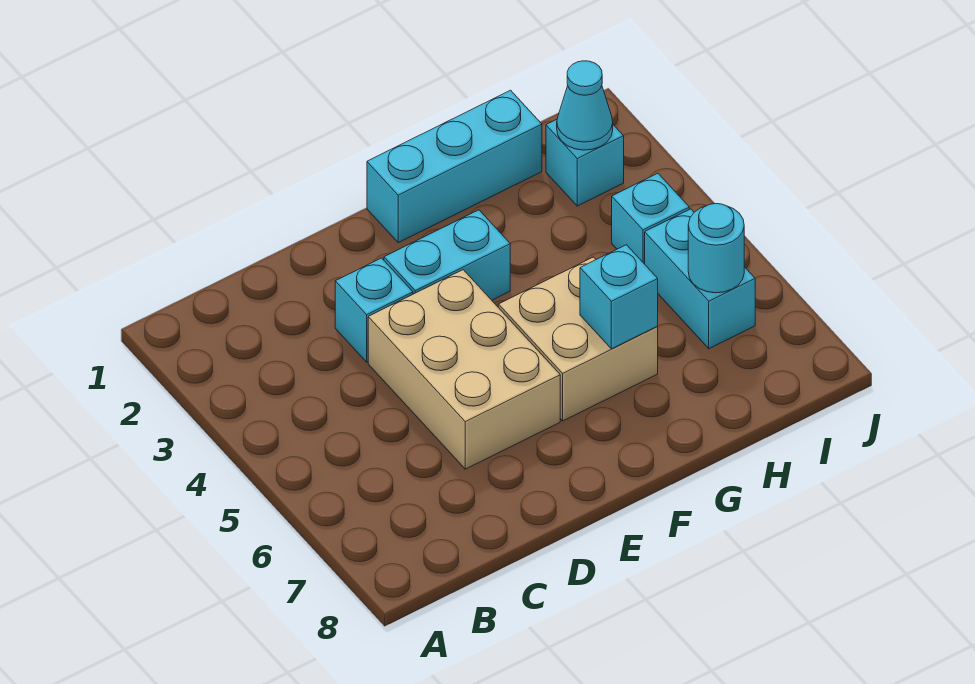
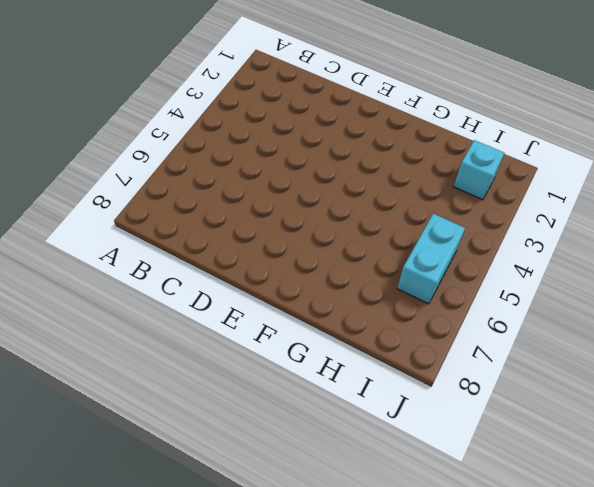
none -> cyan 1x1 brick [335,258,413,362]
none -> tan 2x3 brick [368,270,560,469]

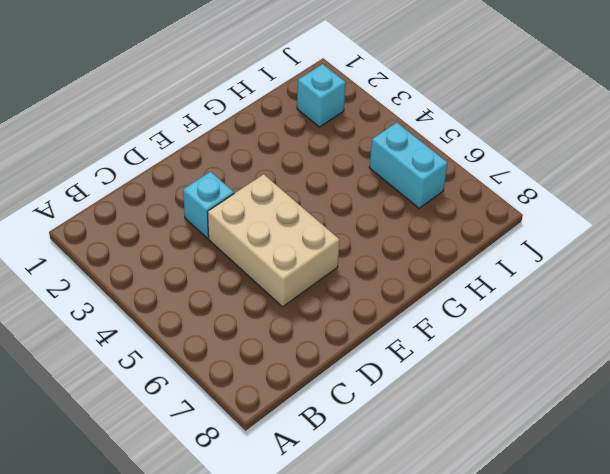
none -> cyan 1x2 brick [384,210,510,300]
none -> cyan 1x3 brick [367,90,542,243]

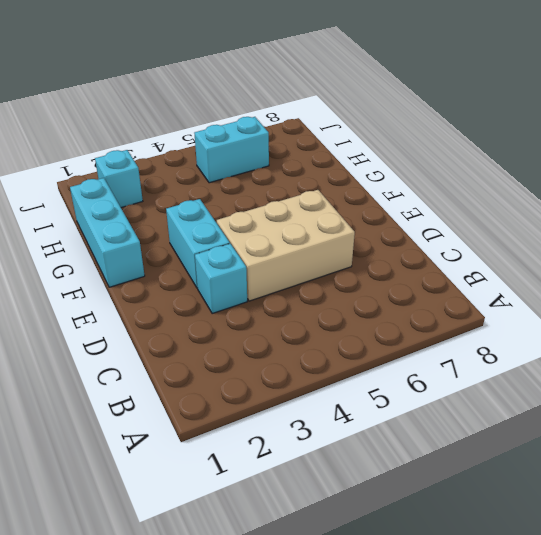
none -> tan 2x2 brick [498,257,658,421]
none -> cyan 1x1 brick [612,173,689,264]

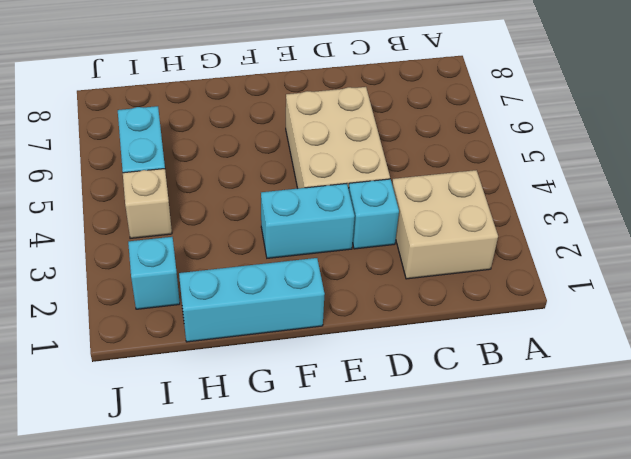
tan 2x2 brick [392,170,498,279] -> tan 2x2 brick moved to [498,257,658,421]
tan 1x1 brick [123,169,172,238] -> cyan 1x1 brick [612,173,689,264]
none -> cyan 1x1 brick [580,245,658,349]
none -> cyan 1x1 cone [557,61,613,150]

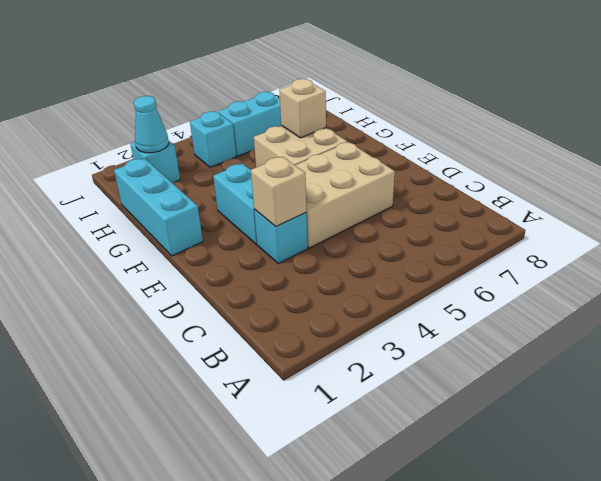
tan 1x1 brick [251,157,307,226] -> none
tan 1x1 brick [280,79,326,138] -> cyan 1x1 brick [580,245,658,349]
none -> cyan 1x1 round brick [688,204,744,293]

